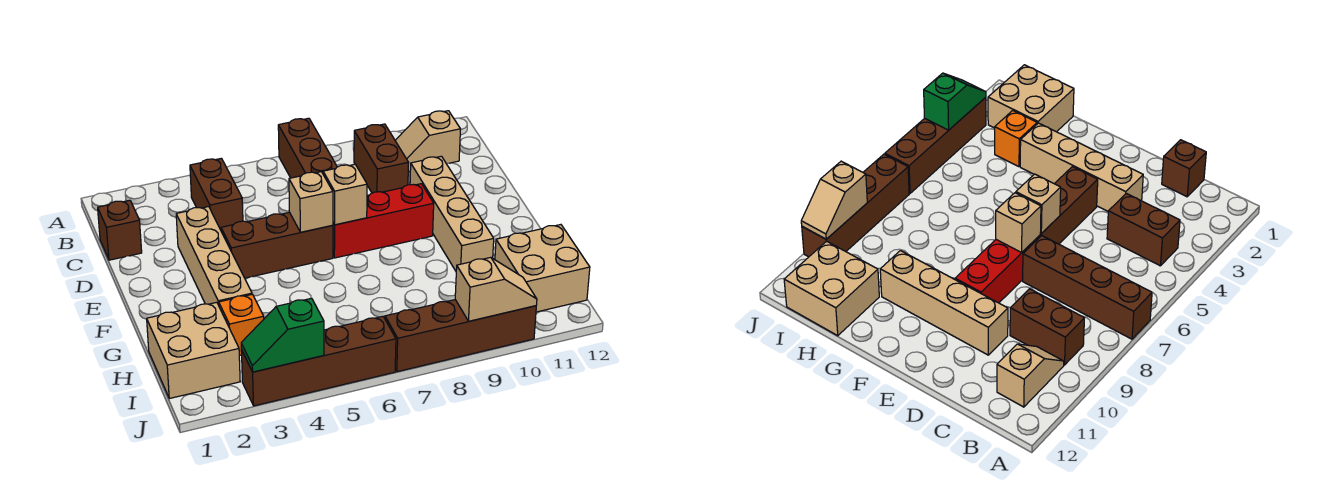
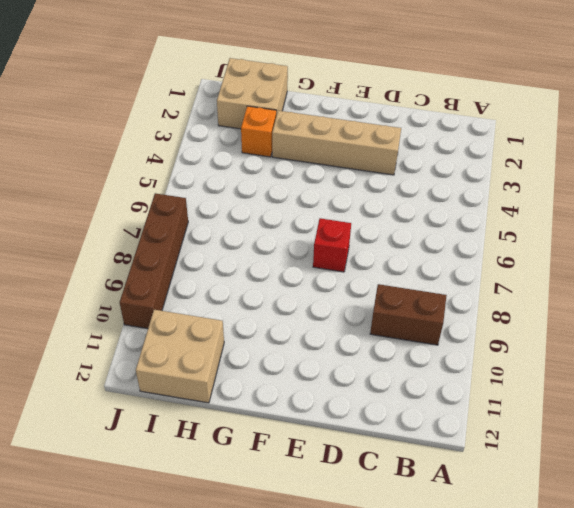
red 1x1 brick [313,218,351,272] -> red 1x3 brick [333,184,434,258]
none -> brown 1x4 brick [278,118,337,178]
none -> brown 1x2 brick [190,158,243,230]
none -> tan 1x2 slope [395,111,460,172]

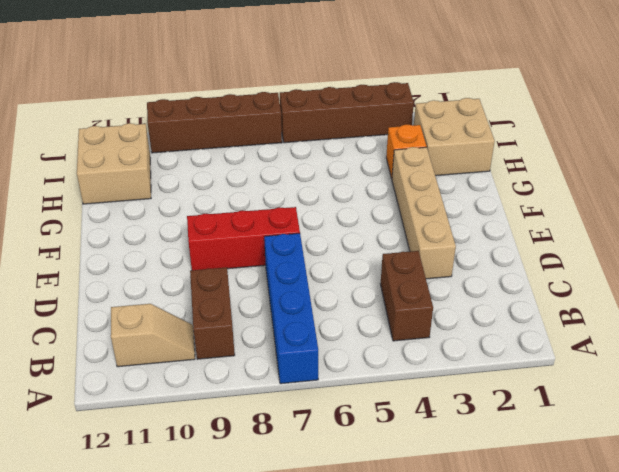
blue 1x4 brick [264,233,318,384] -> brown 1x4 brick [278,118,337,178]
none -> brown 1x1 brick [98,200,142,260]
none -> tan 1x4 brick [410,156,494,271]
none -> brown 1x3 brick [221,212,333,278]

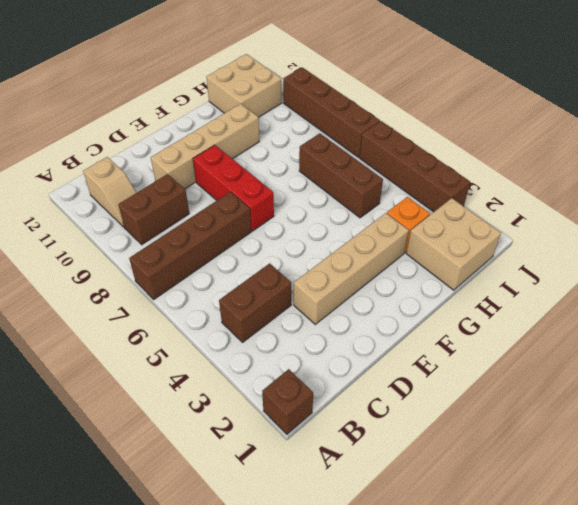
brown 1x1 brick [262,369,313,434] -> brown 1x1 brick moved to [98,200,142,260]
brown 1x3 brick [299,133,383,218] -> brown 1x3 brick moved to [221,212,333,278]
none -> tan 1x1 brick [289,172,333,232]
none -> tan 1x1 brick [323,164,367,225]
none -> green 1x2 slope [241,298,324,372]

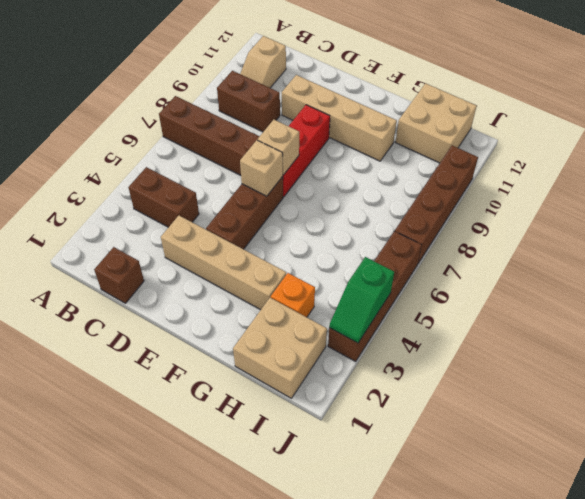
none -> tan 1x2 slope [455,257,537,321]

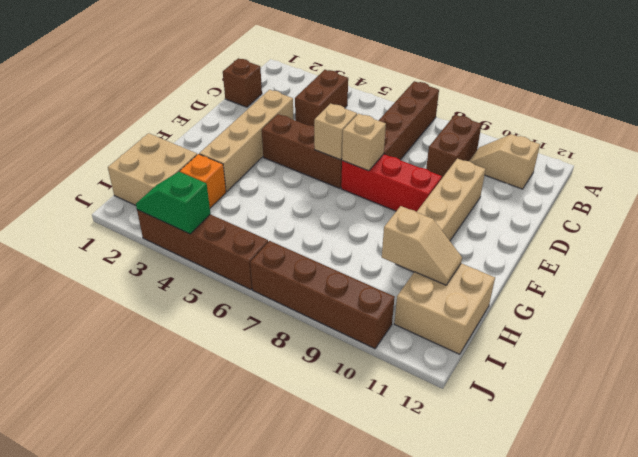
tan 1x2 slope [382,206,462,285] -> tan 1x2 slope moved to [455,257,537,321]

